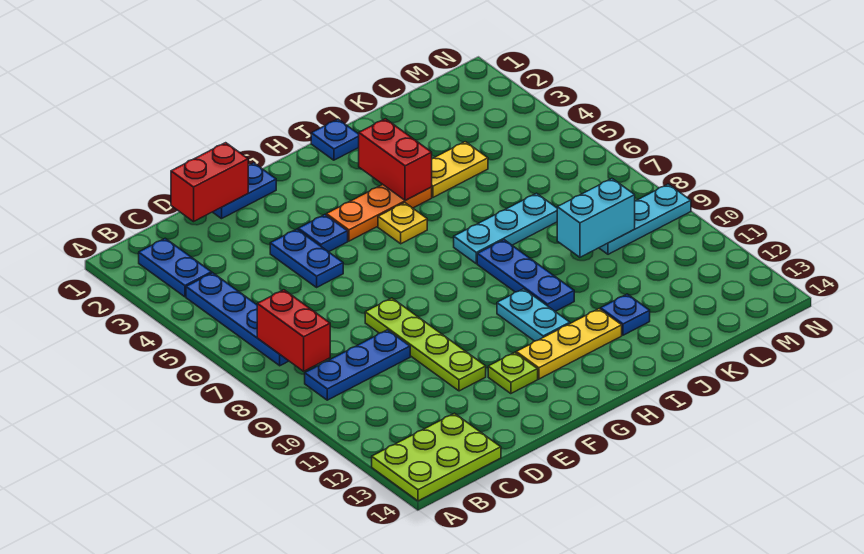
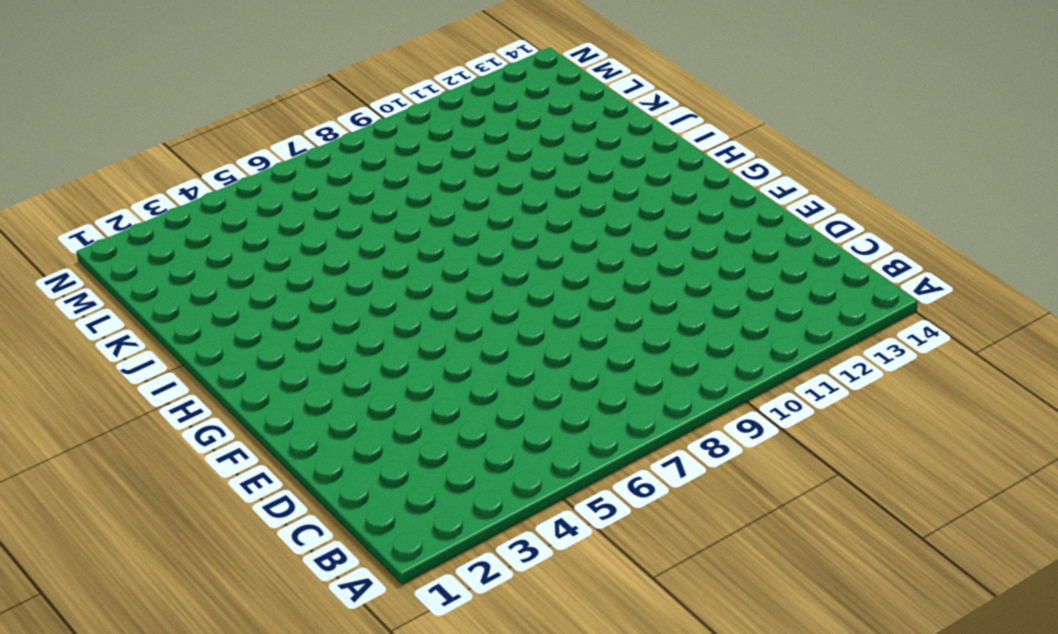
none -> lime 2x3 plate [372,413,501,501]
none -> blue 1x2 plate [139,238,212,297]
none -> blue 1x4 plate [186,273,288,366]

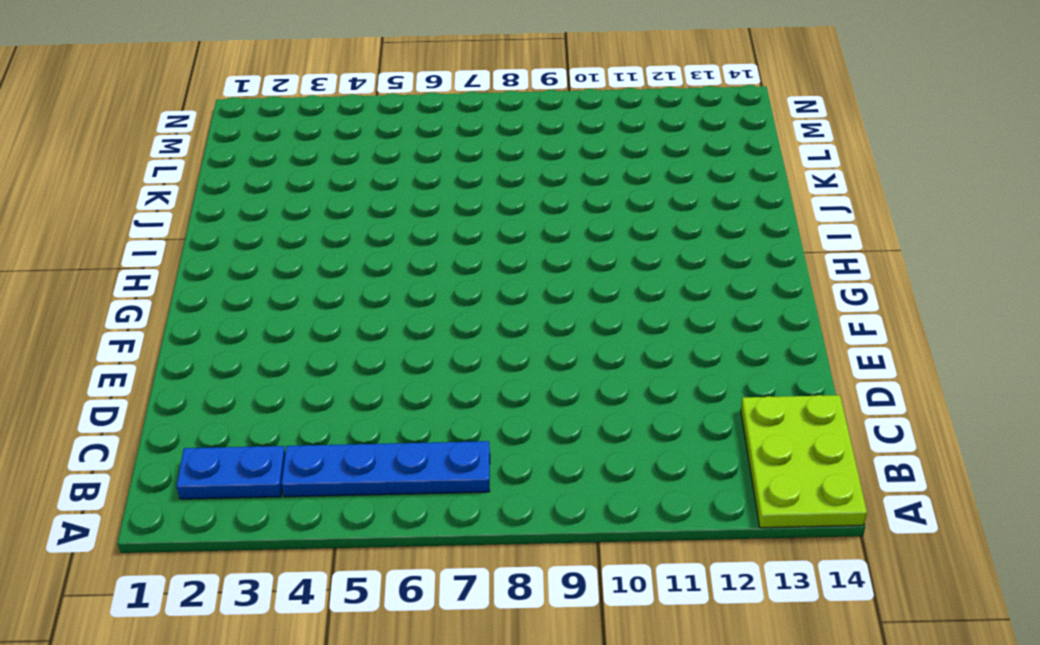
none -> blue 1x3 plate [305,330,410,400]
none -> blue 1x2 plate [213,163,276,219]
none -> blue 1x2 plate [270,229,343,287]

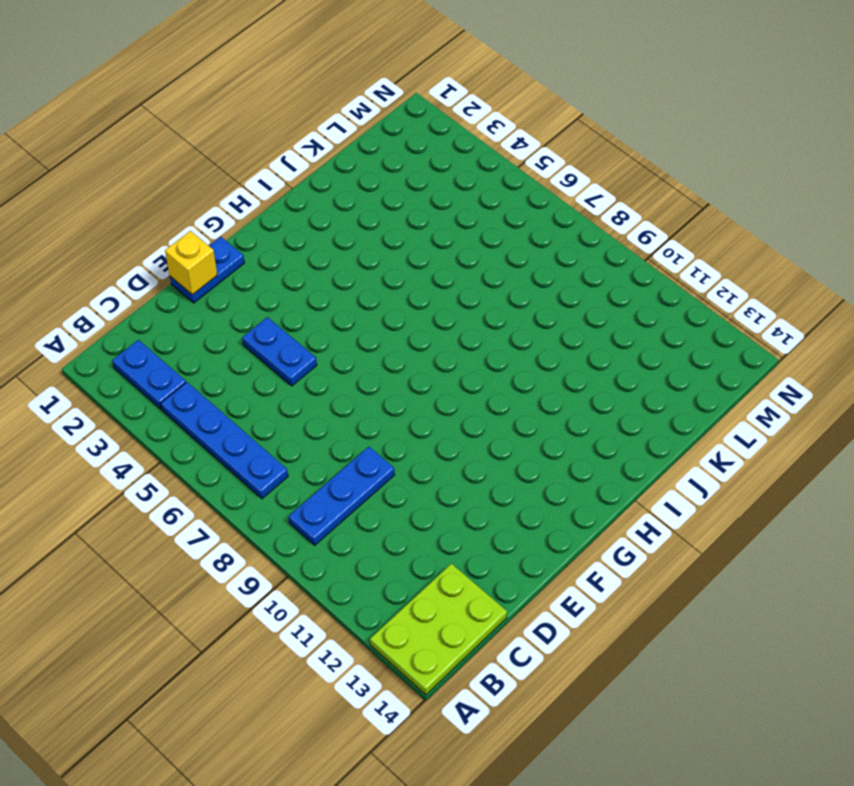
yellow 1x1 brick [165,231,217,295] -> red 1x2 brick [171,143,248,222]
none -> lime 1x4 plate [365,298,486,391]
none -> blue 1x1 plate [298,215,348,252]
none -> lime 1x1 plate [488,352,538,394]

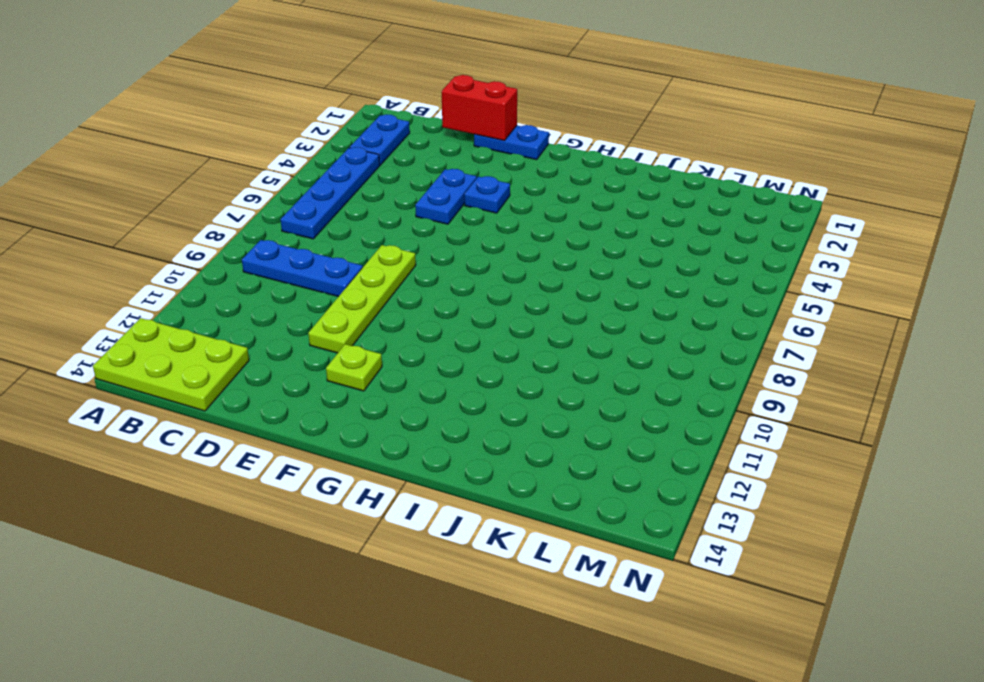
none -> orange 1x3 plate [326,184,432,241]
none -> yellow 1x3 plate [516,309,622,379]
none -> yellow 1x1 plate [378,203,427,244]

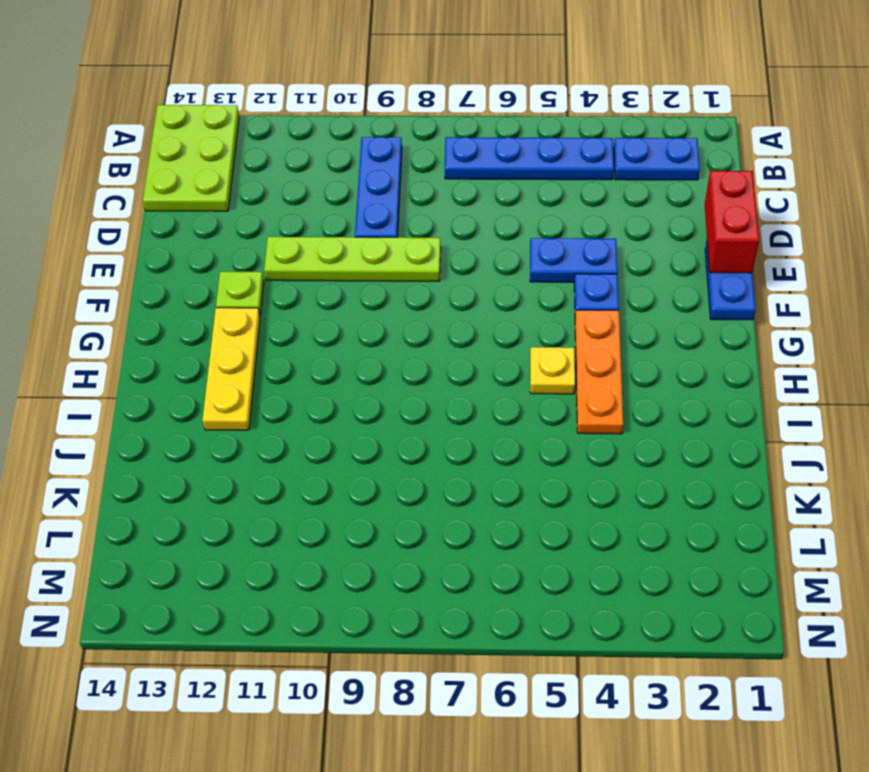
none -> cyan 1x2 plate [497,289,570,341]
none -> blue 1x1 plate [311,119,359,160]
none -> cyan 1x3 plate [454,193,557,264]

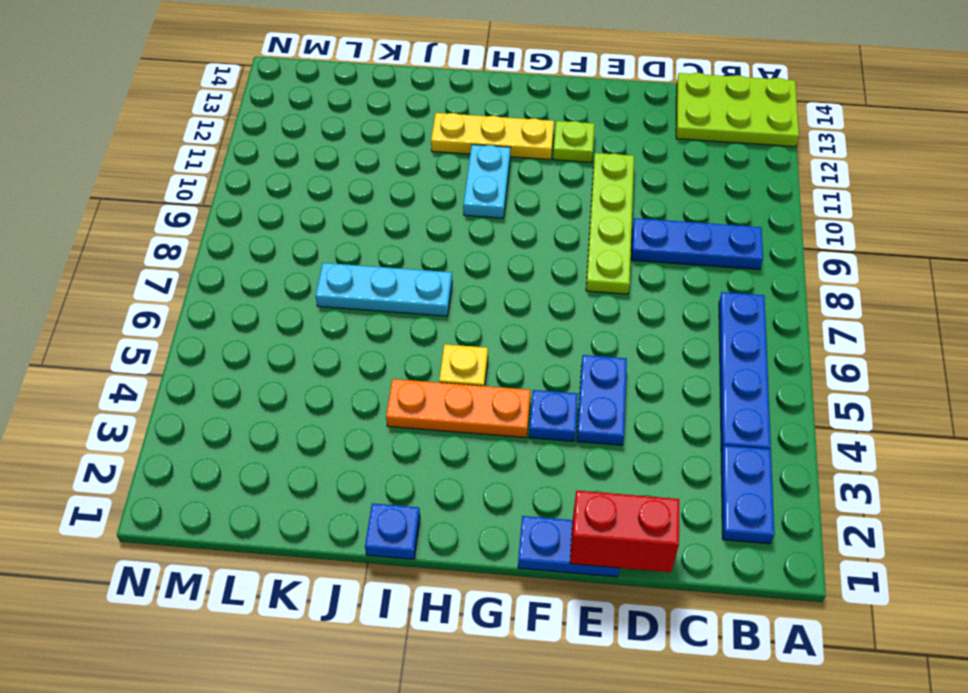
none -> blue 1x3 plate [477,240,574,312]
none -> yellow 1x2 plate [432,142,488,197]
none -> blue 1x1 plate [601,294,650,335]

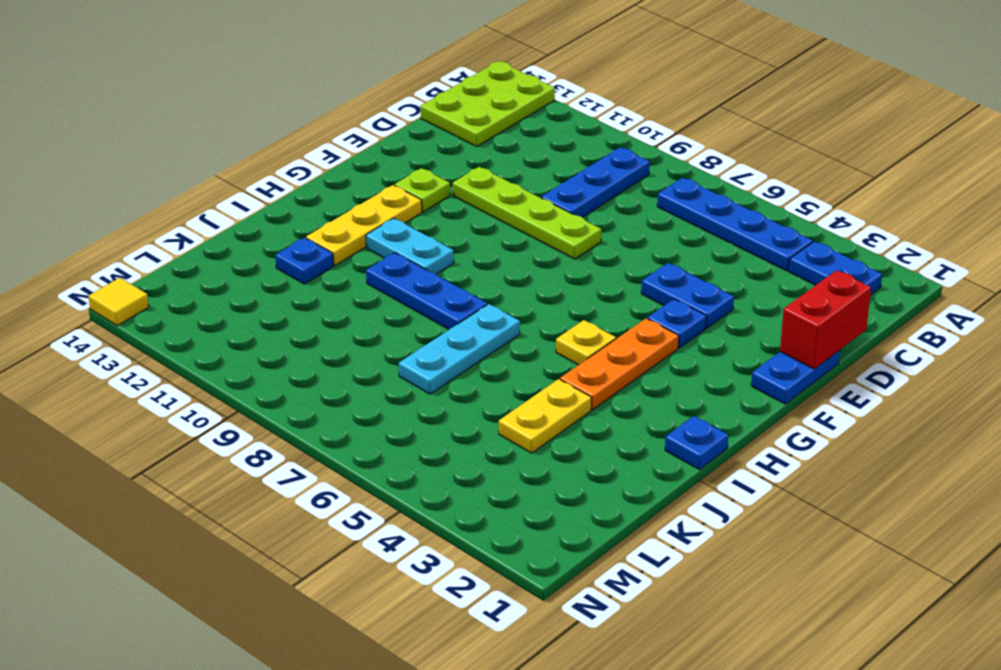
yellow 1x1 tile [88,278,149,326] -> none
none -> cyan 1x3 plate [599,184,691,254]
none -> red 1x2 brick [257,290,330,371]
none -> red 1x2 brick [359,119,432,201]

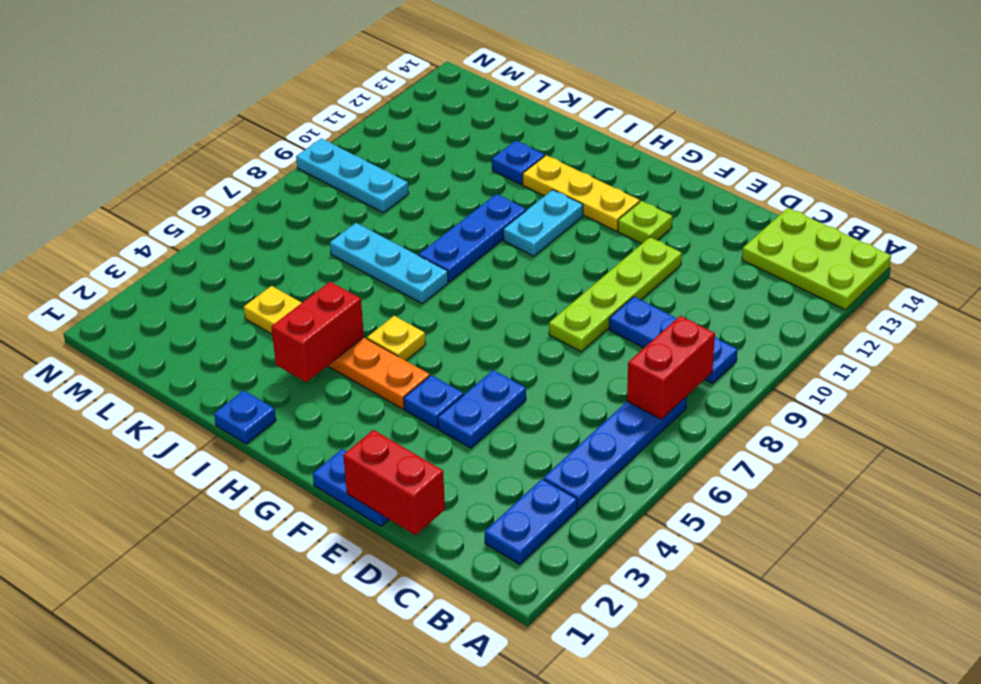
none -> cyan 1x2 brick [557,179,635,257]

